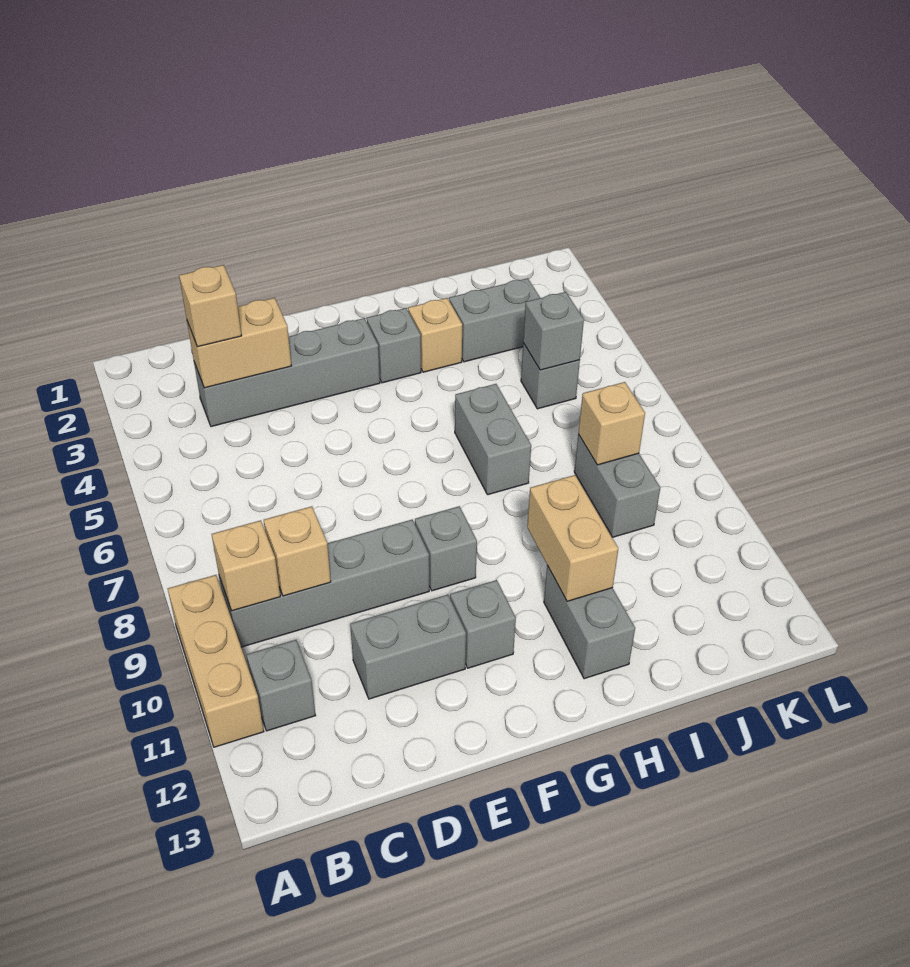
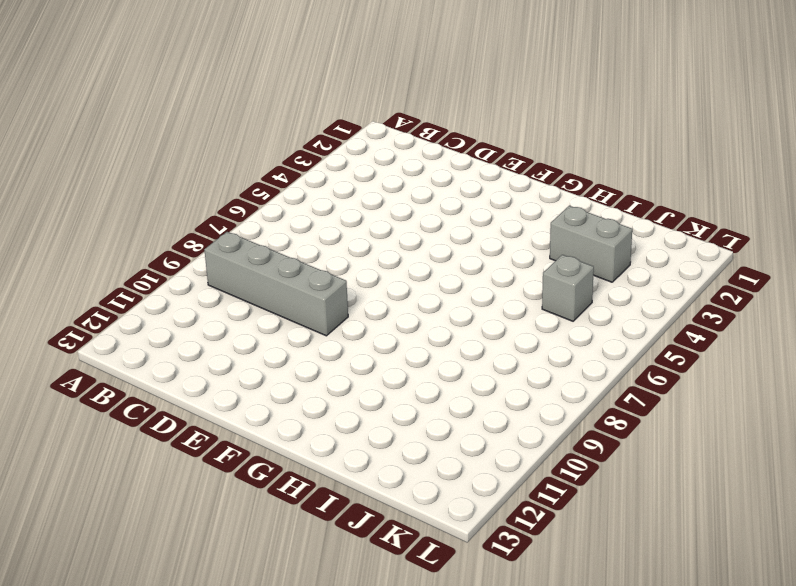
none -> tan 1x3 brick [168,575,264,747]
none -> grey 1x1 brick [247,640,316,731]
none -> grey 1x4 brick [194,318,380,427]

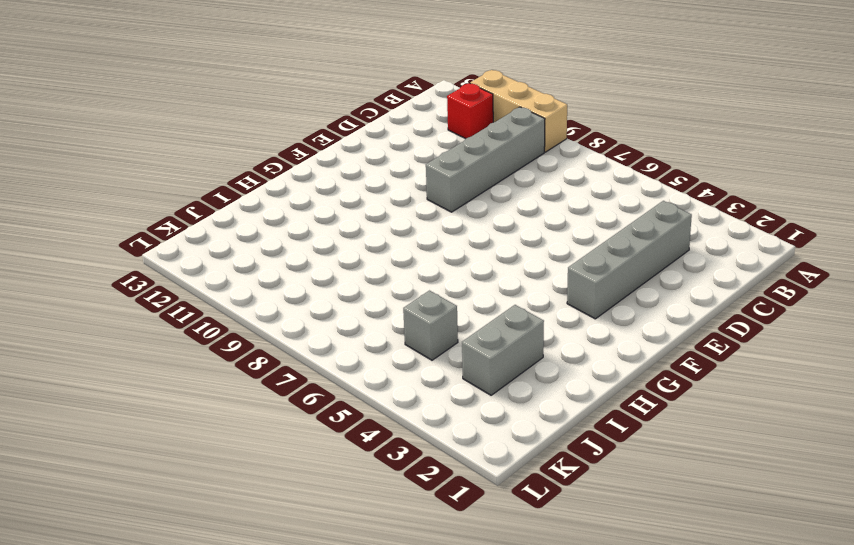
red 1x1 brick [447,83,493,139] -> grey 1x1 brick [247,640,316,731]
none -> grey 1x2 brick [350,595,466,699]
none -> grey 1x1 brick [415,506,477,591]
none -> grey 1x1 brick [450,580,516,668]

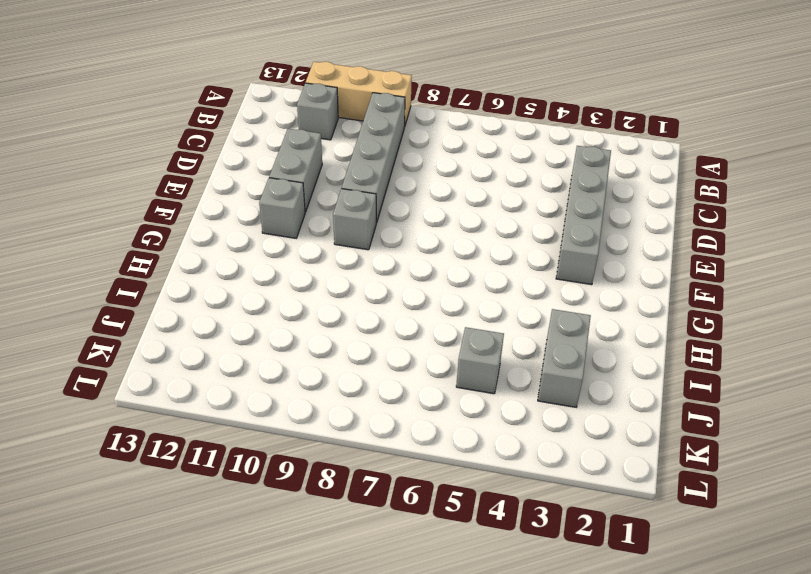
none -> grey 1x1 brick [367,308,421,383]
none -> tan 1x1 brick [408,298,462,372]
none -> grey 1x2 brick [455,384,531,495]

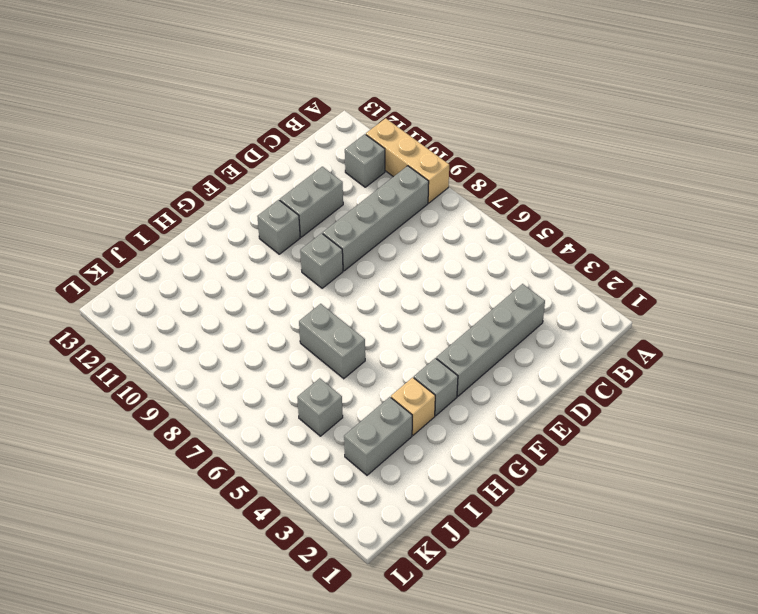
none -> grey 1x2 brick [544,566,635,679]
none -> grey 1x2 brick [574,434,660,537]
none -> tan 1x1 brick [212,520,280,611]

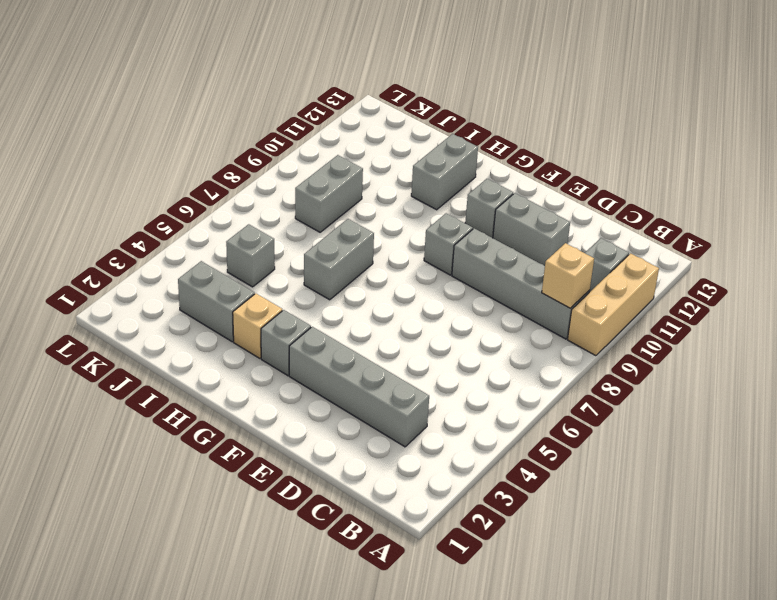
none -> tan 1x2 brick [187,298,291,388]
none -> tan 1x1 brick [264,506,331,596]
none -> tan 1x2 brick [527,475,618,601]

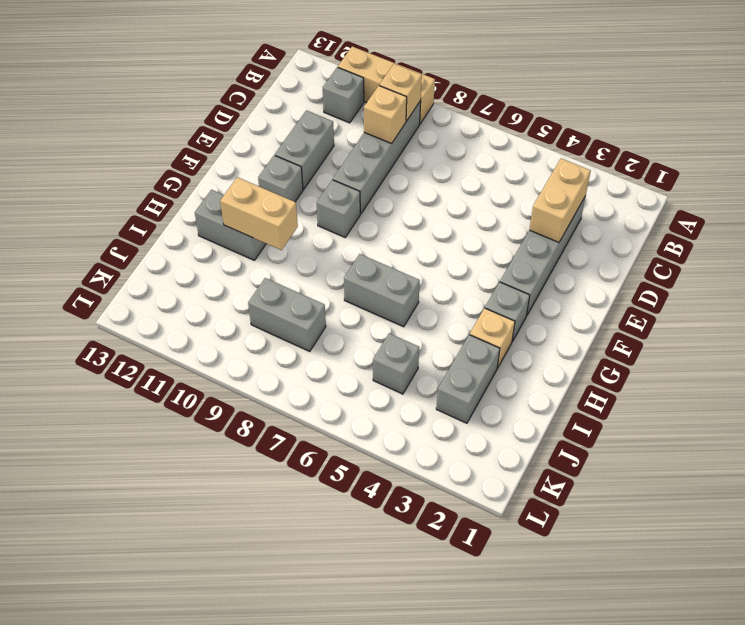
none -> grey 1x1 brick [523,292,584,370]
none -> tan 1x1 brick [578,382,645,465]
none -> tan 1x1 brick [179,265,241,347]

